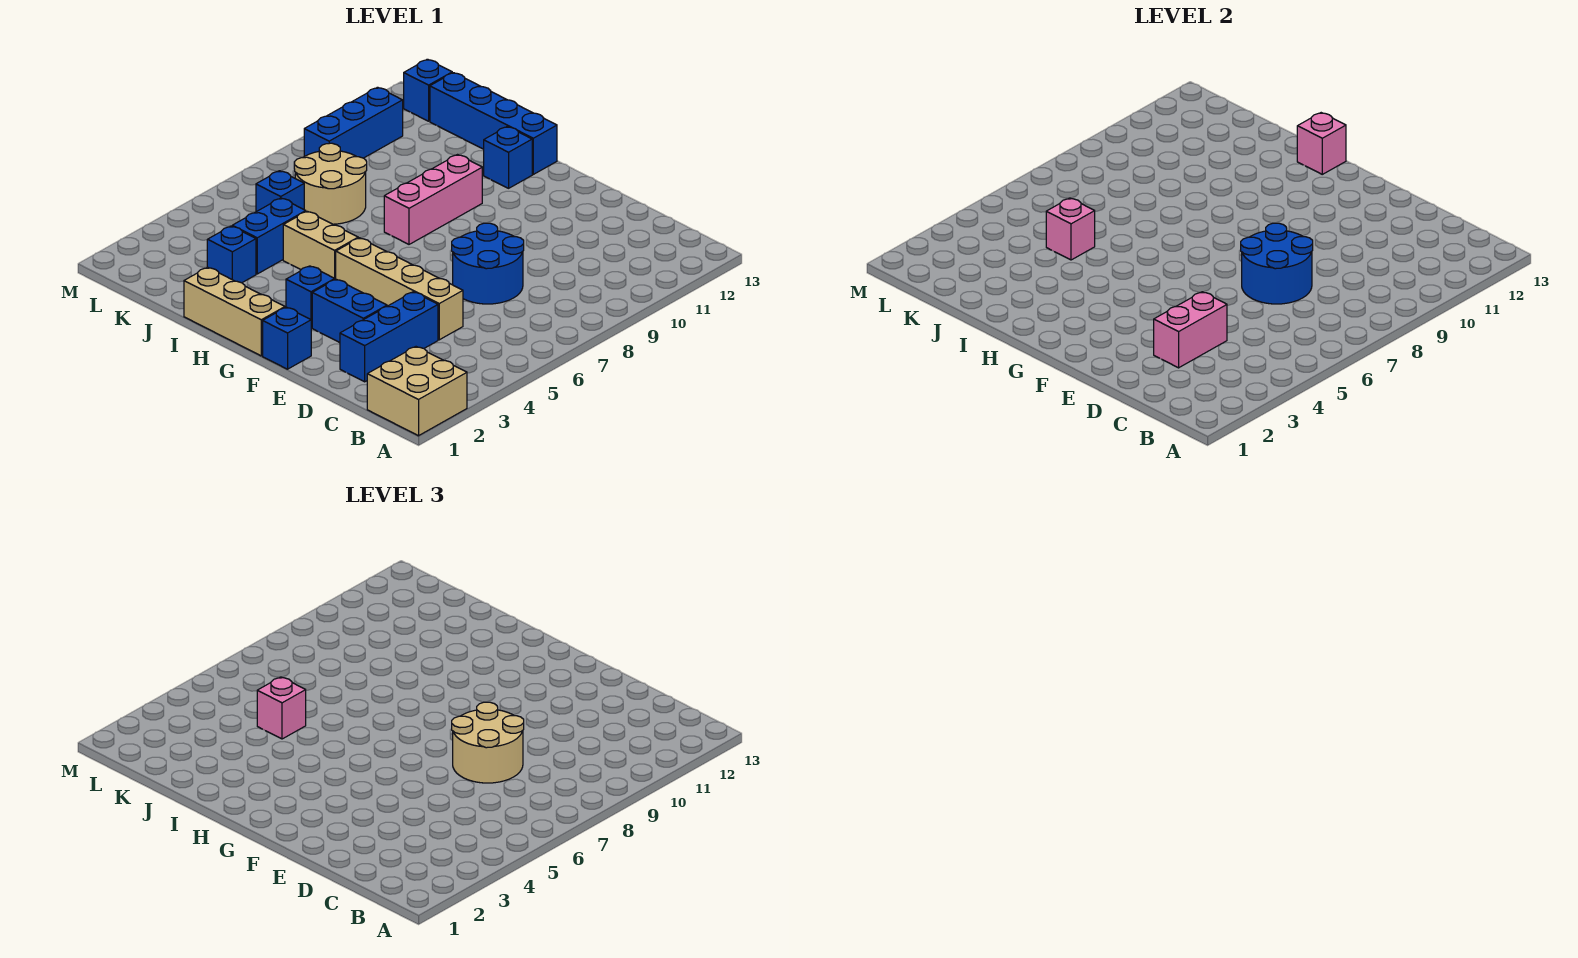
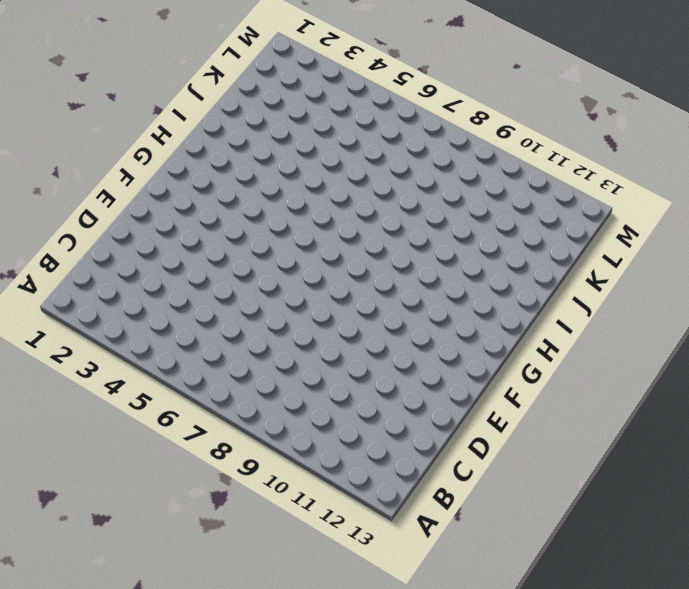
none -> tan 2x2 brick [367,347,467,436]
none -> blue 1x3 brick [340,292,438,382]
none -> tan 1x4 brick [336,238,463,340]

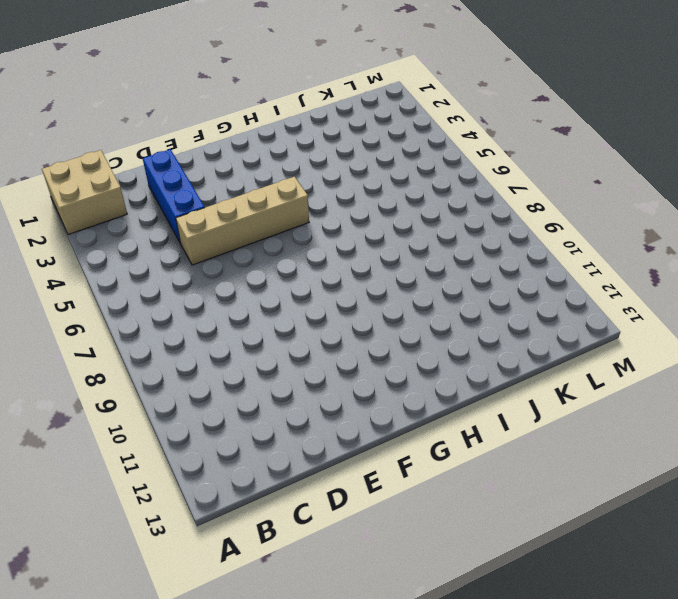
none -> blue 2x2 round brick [452,223,524,304]
none -> blue 1x2 brick [312,279,387,343]
none -> blue 1x1 brick [263,307,311,369]

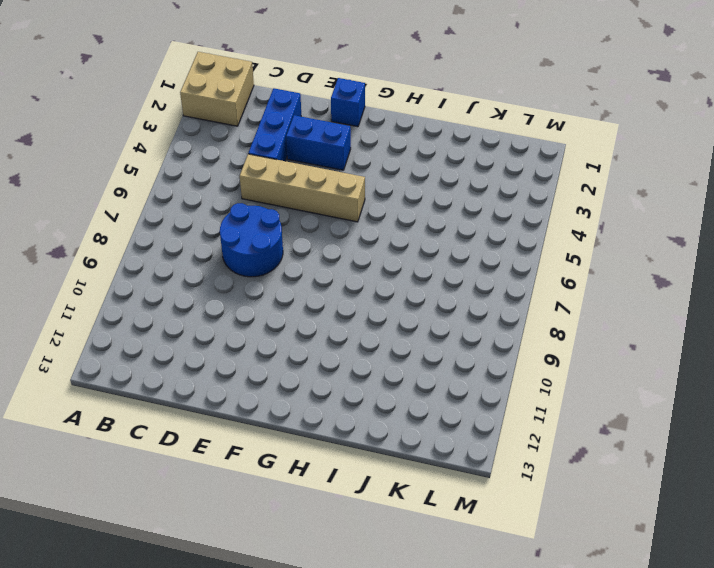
none -> tan 1x3 brick [184,267,285,356]
none -> blue 1x1 brick [286,266,335,328]
none -> tan 1x2 brick [283,211,358,279]

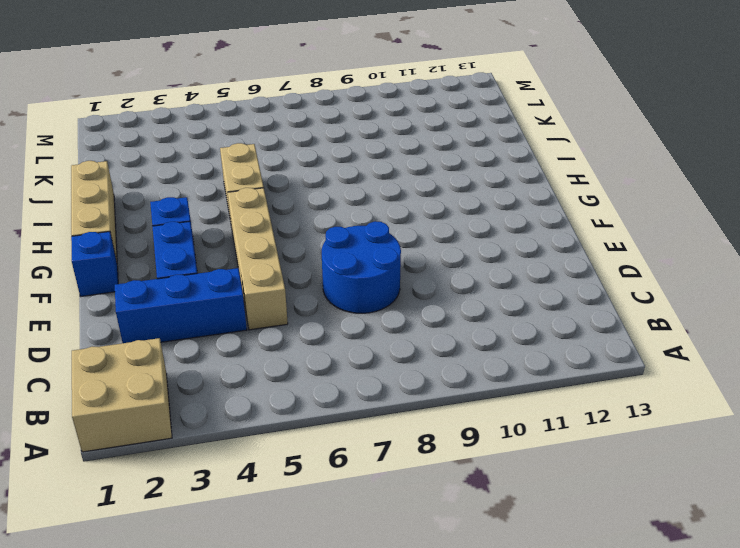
none -> pink 1x3 brick [384,155,482,244]
none -> blue 1x1 brick [484,127,532,188]
none -> blue 1x4 brick [430,73,557,174]

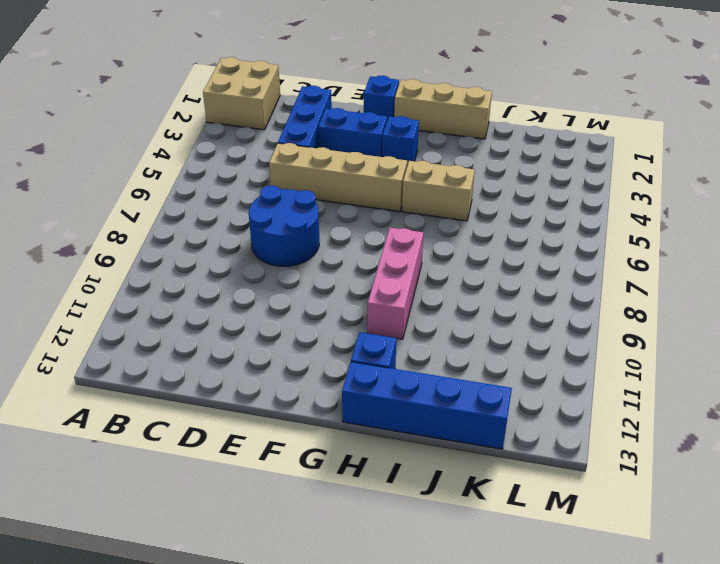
none -> blue 1x1 brick [207,226,256,283]
none -> blue 1x2 brick [232,198,306,274]
none -> tan 2x2 round brick [294,143,367,224]

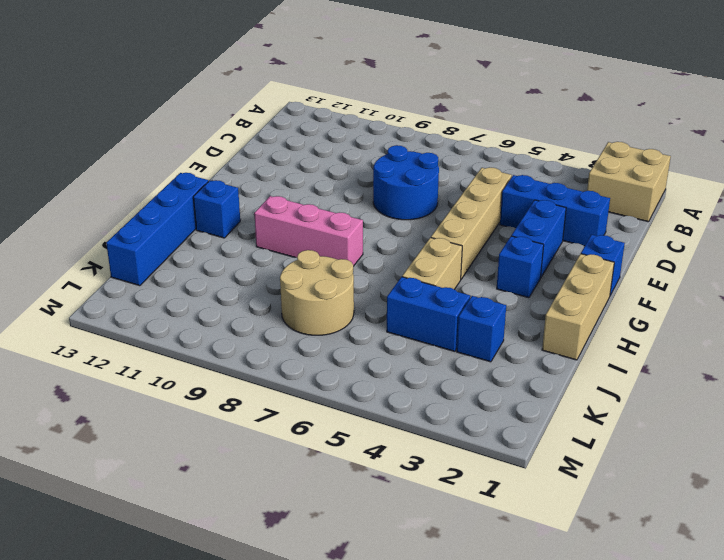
none -> blue 1x1 brick [256,171,304,212]
none -> blue 1x3 brick [304,87,403,158]
none -> blue 1x1 brick [404,59,452,121]

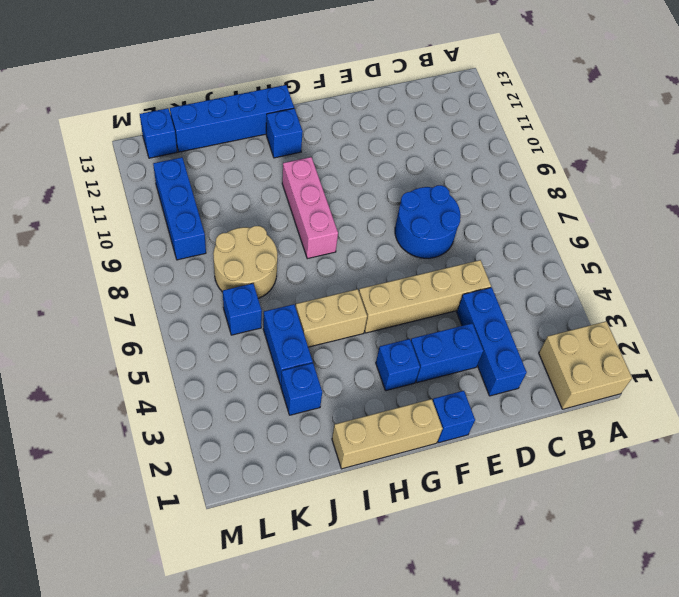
none -> pink 1x2 brick [1154,292,1227,368]
none -> blue 2x2 round brick [1241,223,1313,304]
none -> pink 1x1 brick [1297,113,1346,174]

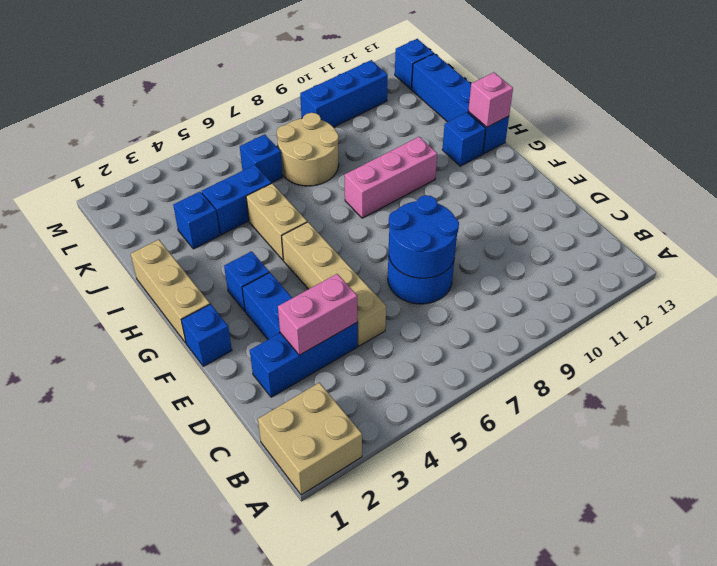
none -> pink 1x1 brick [1046,198,1095,260]
none -> tan 2x2 round brick [452,702,524,783]
none -> pink 1x1 brick [257,677,306,739]

